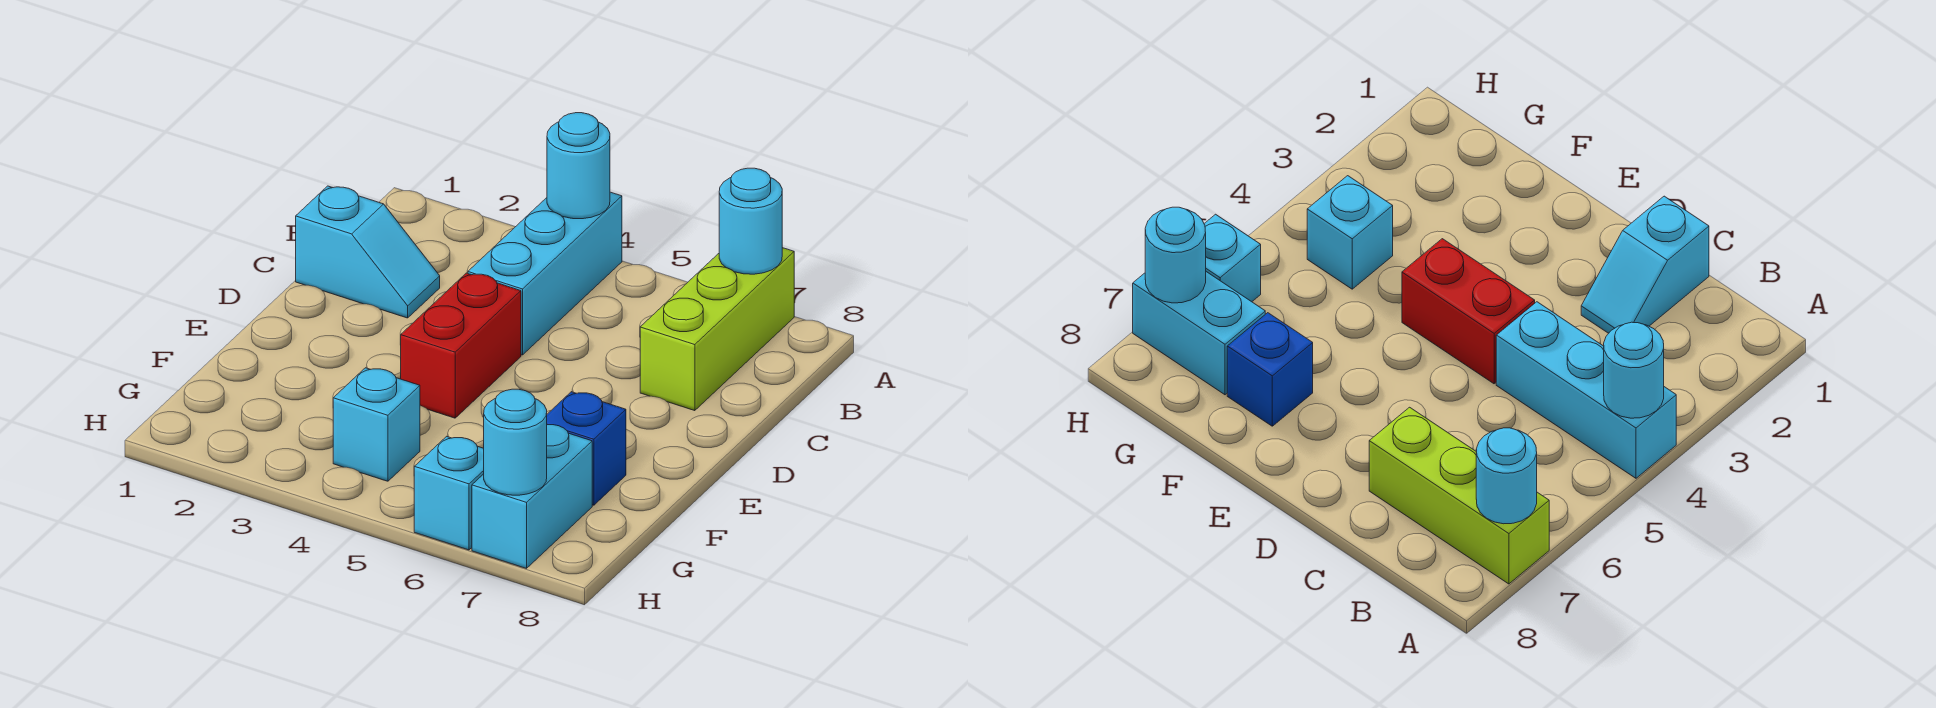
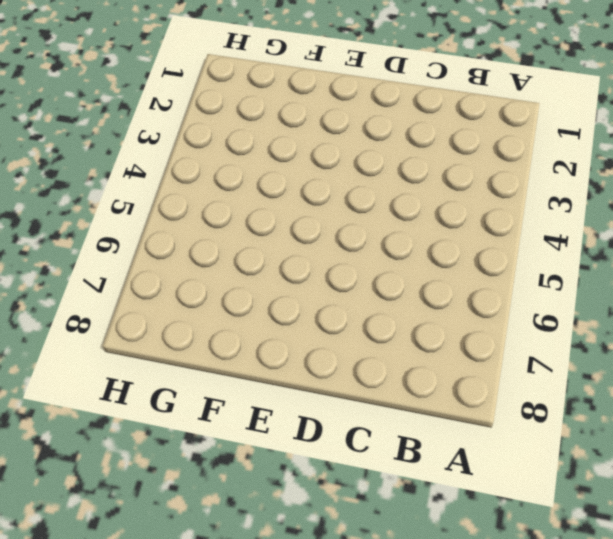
none -> cyan 1x3 brick [468,192,622,355]
none -> lime 1x3 brick [640,248,794,411]

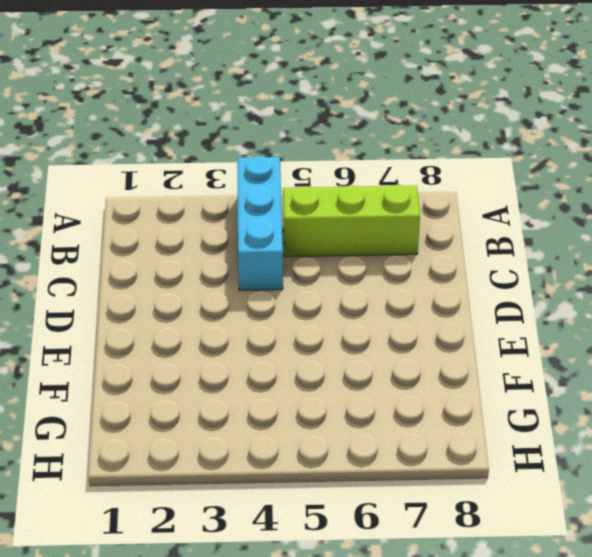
lime 1x3 brick [283,185,420,257] -> lime 1x3 brick turned to [640,248,794,411]
none -> cyan 1x2 slope [296,186,440,318]
none -> red 1x2 brick [401,273,521,418]

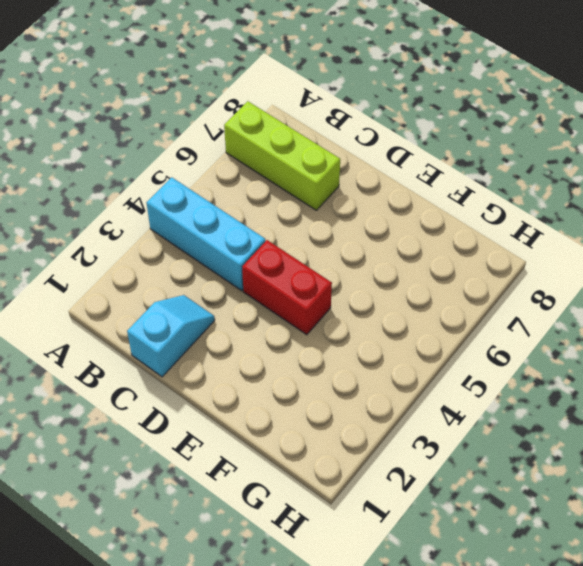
none -> blue 1x1 brick [547,392,626,505]
none -> cyan 1x1 brick [333,368,420,481]

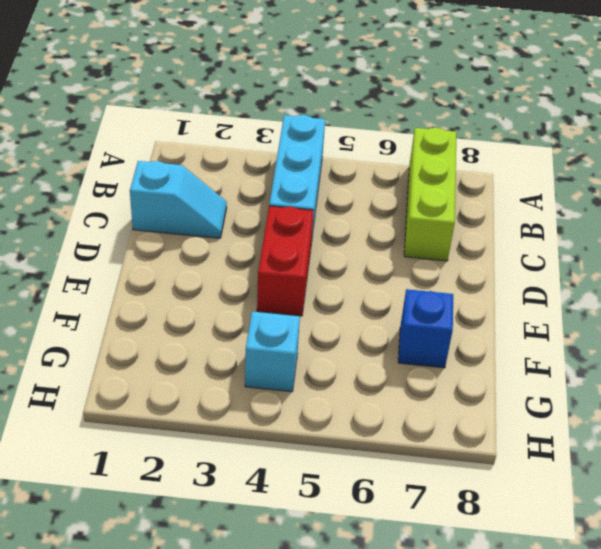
none -> cyan 1x2 brick [472,425,592,568]
none -> cyan 1x1 brick [414,436,484,550]

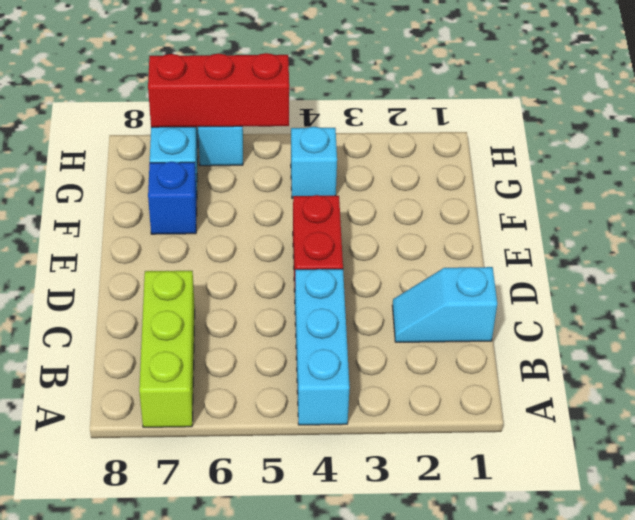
red 1x3 brick [148,53,289,127] -> cyan 1x1 round brick [484,389,547,495]
none -> cyan 1x1 round brick [547,113,610,219]
none -> cyan 1x1 round brick [719,168,782,274]

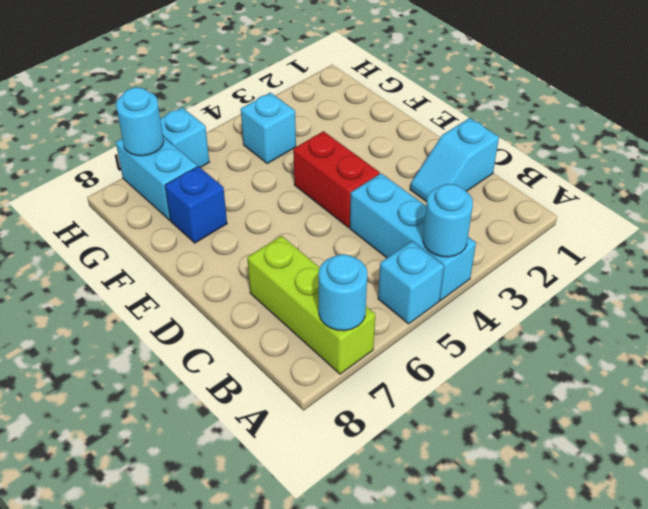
cyan 1x1 brick [378,241,444,324] -> none

